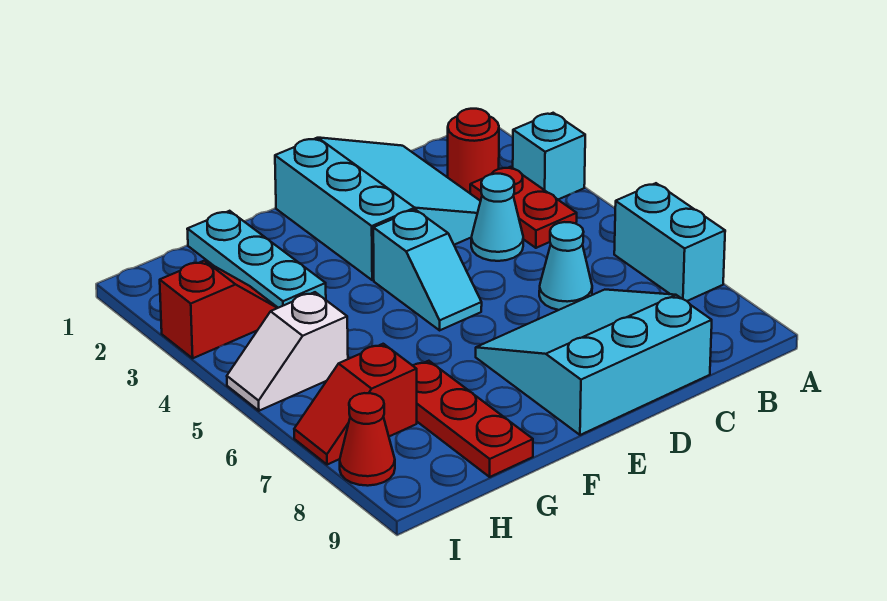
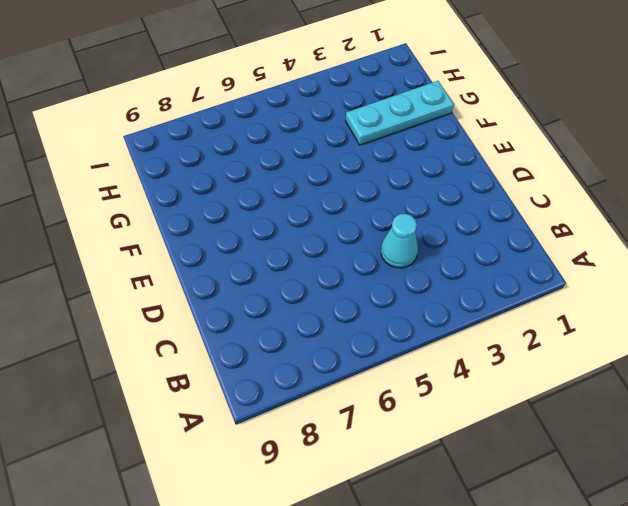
none -> cyan 1x1 brick [513,113,585,199]
none -> cyan 1x2 brick [614,183,725,301]
none -> red 1x1 round brick [448,109,499,193]

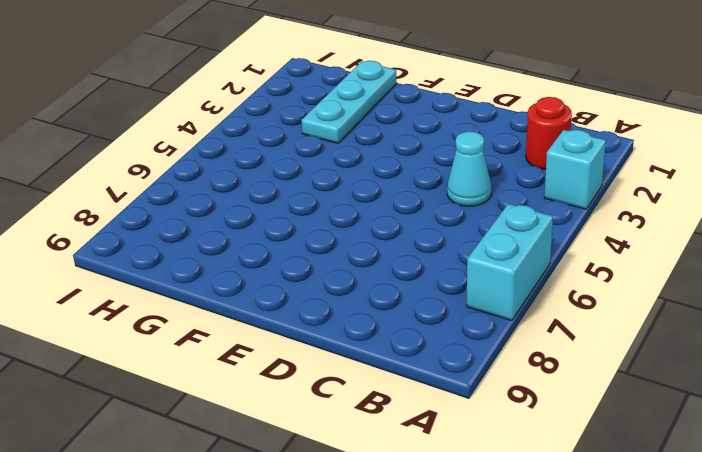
none -> red 1x2 plate [470,167,577,248]
none -> cyan 3x3 slope [275,138,481,280]
none -> cyan 1x1 cone [539,222,592,310]

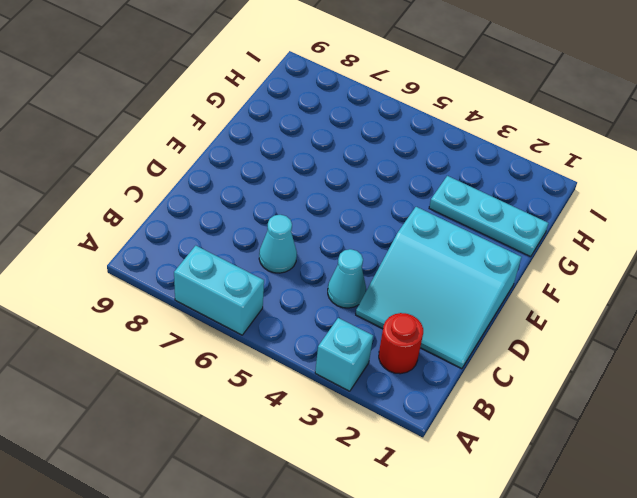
none -> red 1x2 plate [470,167,577,248]
none -> cyan 3x3 slope [476,290,712,435]
none -> cyan 1x2 slope [373,210,482,330]

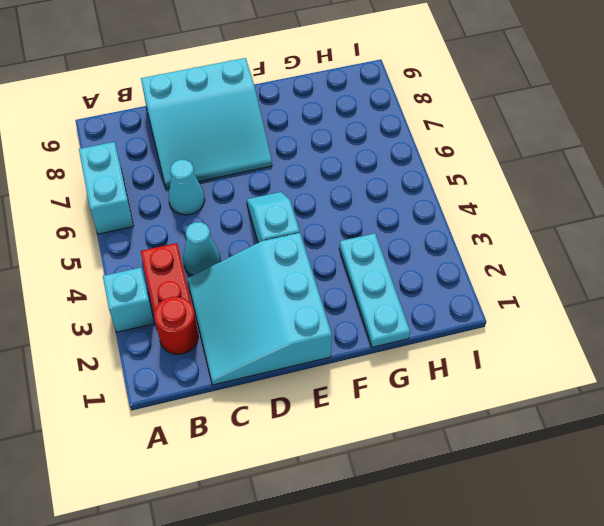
none -> red 1x3 plate [413,361,533,477]
none -> red 1x2 slope [160,261,278,358]
none -> white 1x2 slope [227,292,348,411]

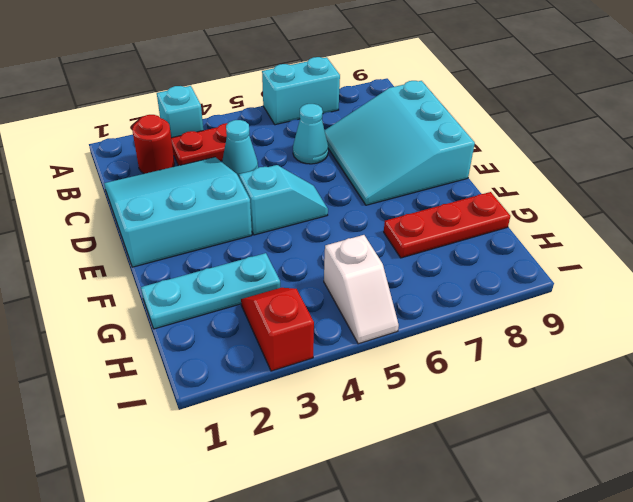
none -> red 1x2 slope [294,344,417,465]
none -> red 1x1 cone [340,393,395,486]

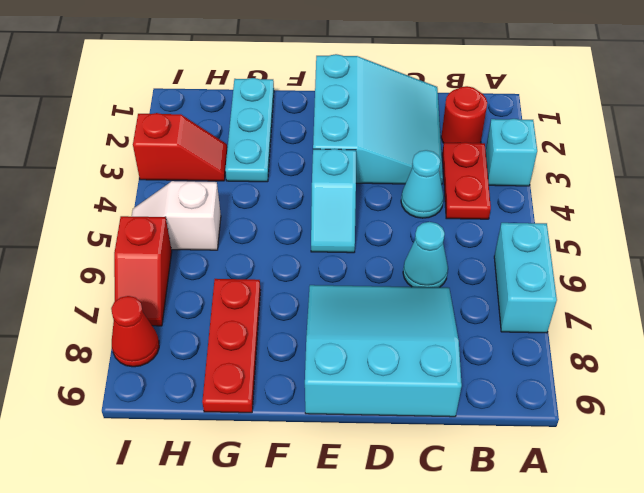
red 1x2 slope [114,216,172,326] -> red 1x2 slope turned to [294,344,417,465]

